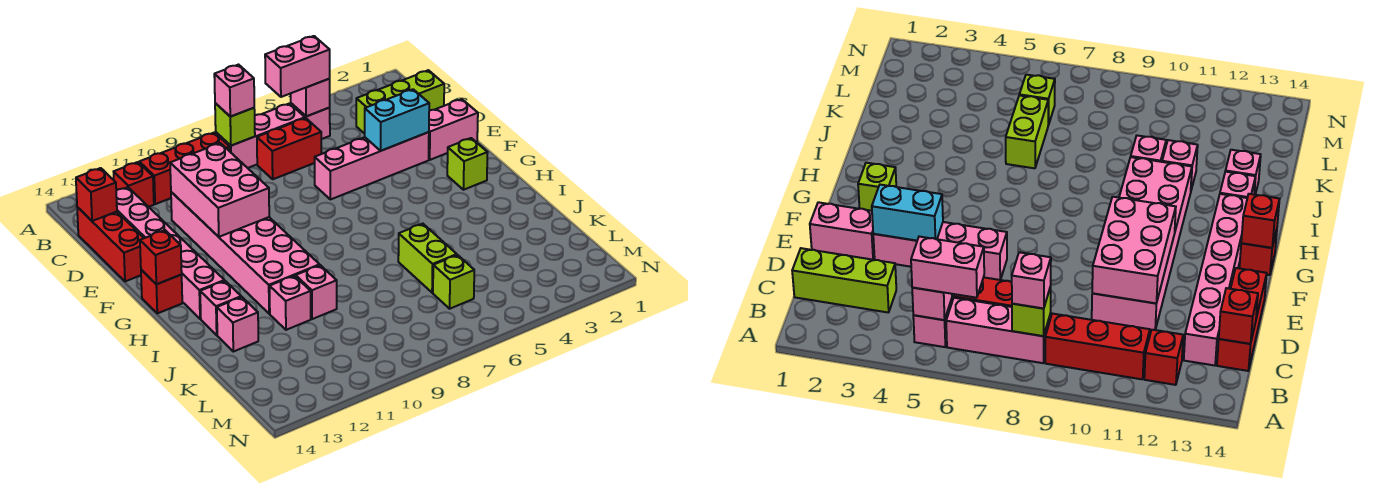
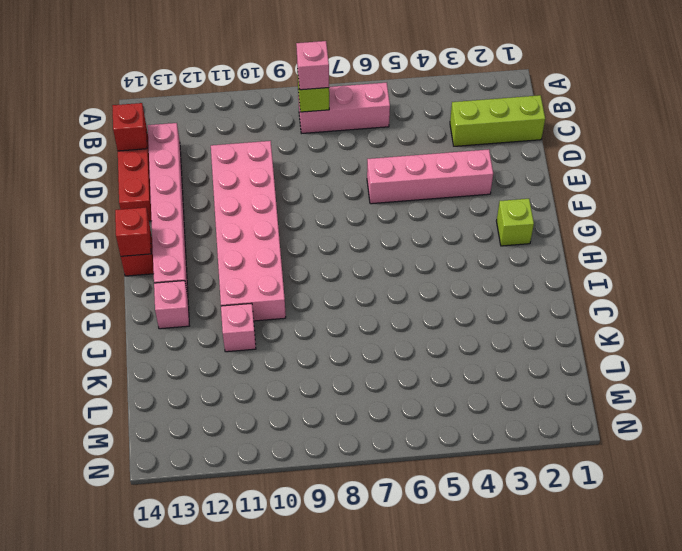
none -> pink 1x1 brick [291,103,330,139]
none -> red 1x3 brick [139,132,230,204]
none -> red 1x1 brick [114,162,154,207]

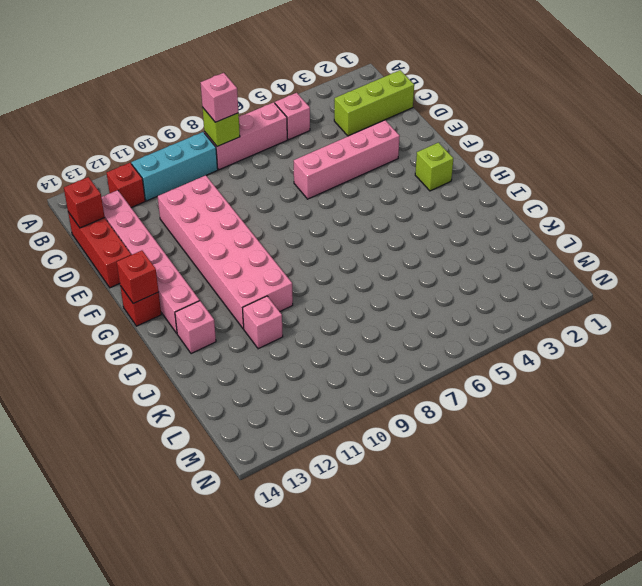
cyan 1x3 brick [131,132,218,201] -> red 1x3 brick [139,132,230,204]
none -> red 1x2 brick [257,118,321,179]
none -> pink 1x2 brick [429,99,478,160]
none -> lime 1x2 brick [398,224,457,293]

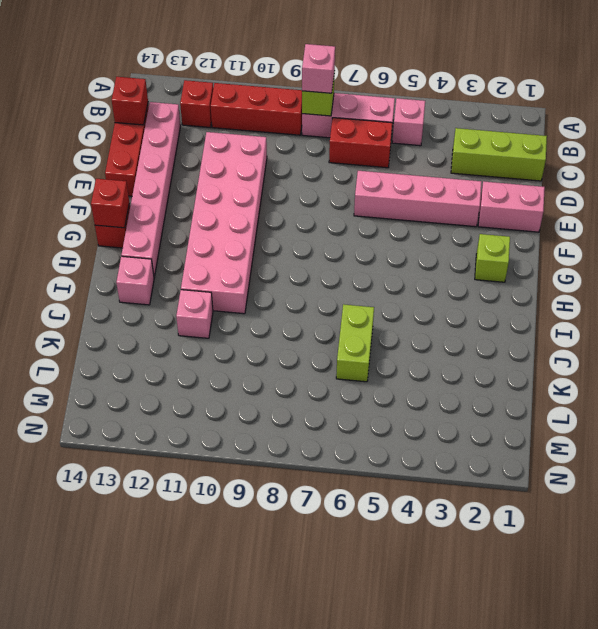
none -> pink 1x1 brick [296,265,337,319]
none -> pink 1x1 brick [217,297,258,352]
none -> lime 1x1 brick [433,255,474,309]

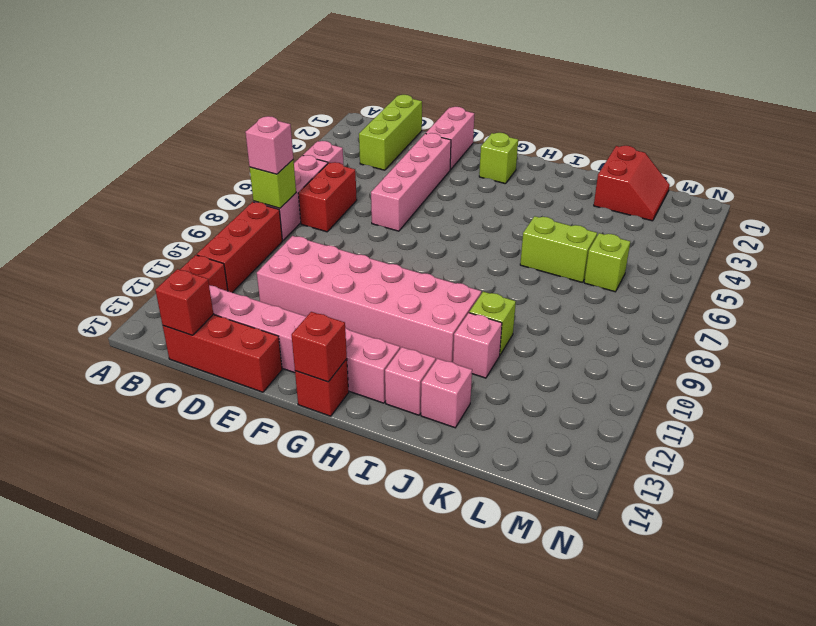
lime 1x1 brick [469,292,516,354] -> pink 1x1 brick [296,265,337,319]
red 2x2 slope [594,146,670,221] -> none
none -> pink 1x1 brick [291,79,330,116]
none -> pink 2x3 brick [170,143,269,237]
none -> cyan 1x2 brick [365,89,429,151]

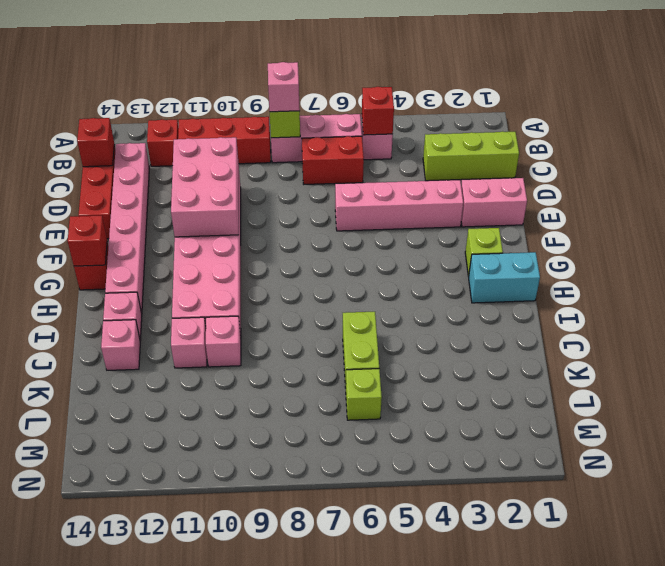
red 1x1 brick [362,87,394,135] -> pink 1x1 brick [291,79,330,116]
cyan 1x2 brick [469,252,540,303] -> cyan 1x2 brick moved to [365,89,429,151]
none -> pink 1x2 brick [265,36,330,97]

